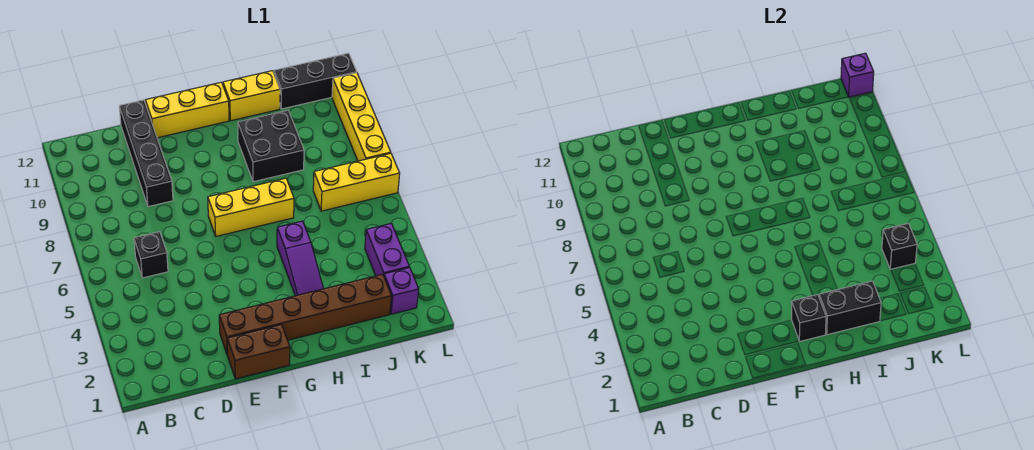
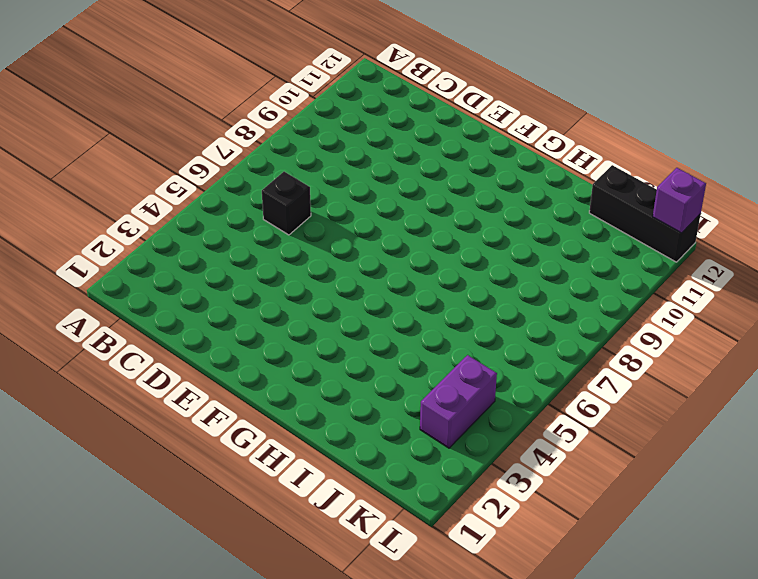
none -> black 1x4 brick [119,100,173,207]
none -> brown 1x2 brick [227,325,290,379]
none -> brown 1x6 brick [219,274,391,355]

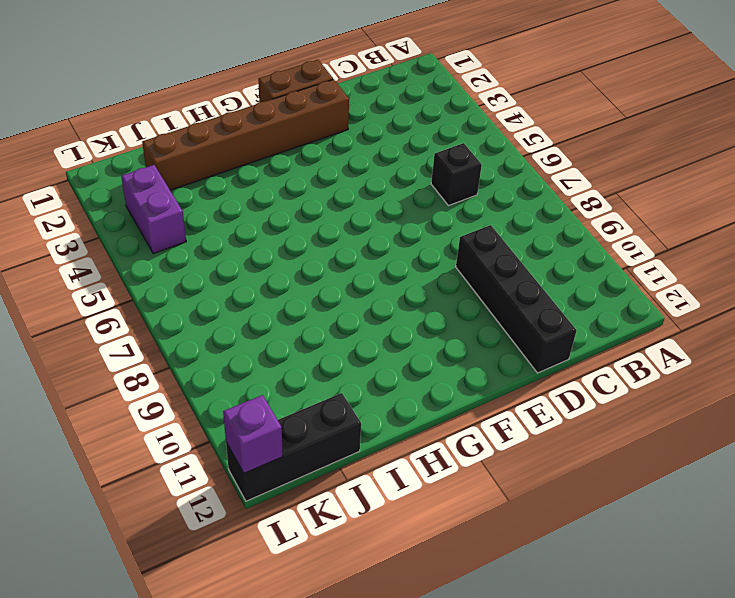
none -> yellow 1x3 brick [145,82,229,138]
none -> yellow 1x3 brick [208,178,294,236]
none -> purple 1x3 slope [277,221,324,296]

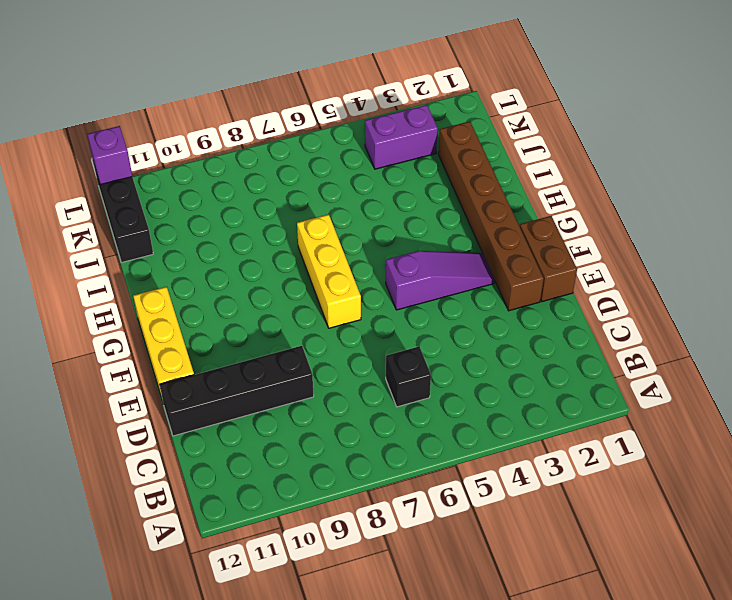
purple 1x3 slope [386,251,495,310] -> purple 1x3 slope moved to [277,221,324,296]
none -> black 2x2 brick [238,110,304,182]
none -> yellow 1x2 brick [223,71,280,121]
none -> yellow 1x3 brick [313,153,400,211]

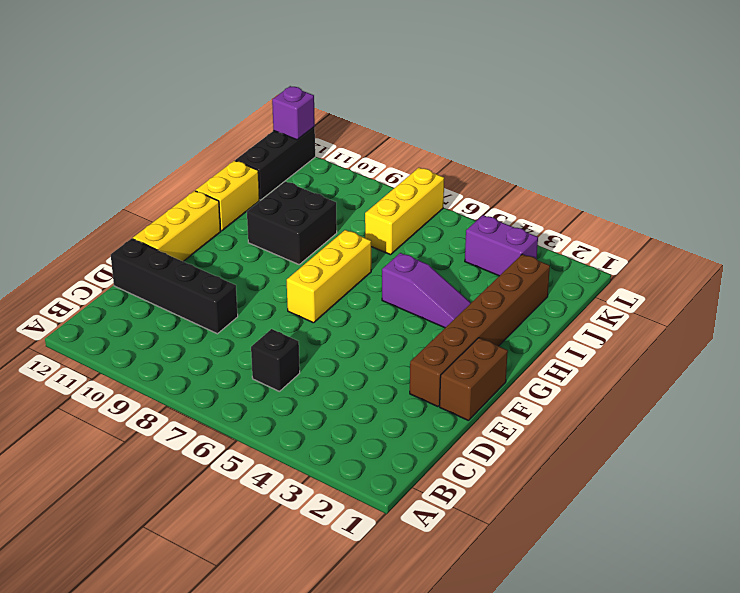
none -> purple 1x1 brick [384,268,419,314]
none -> yellow 1x4 brick [332,73,391,161]
none -> black 1x1 brick [791,295,826,342]

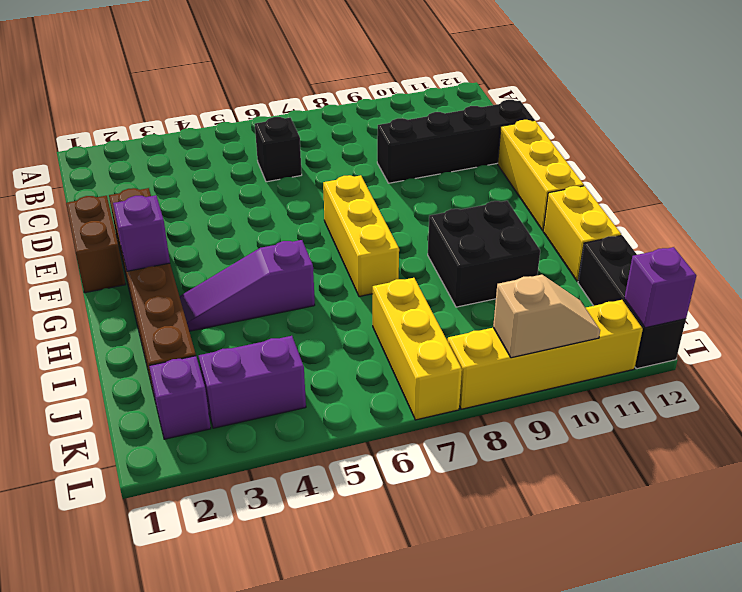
purple 1x1 brick [113,195,170,271] -> black 1x1 brick [791,295,826,342]
tan 1x2 slope [493,275,600,358] -> none
none -> black 1x2 brick [819,281,881,335]
none -> black 1x1 brick [882,223,917,270]

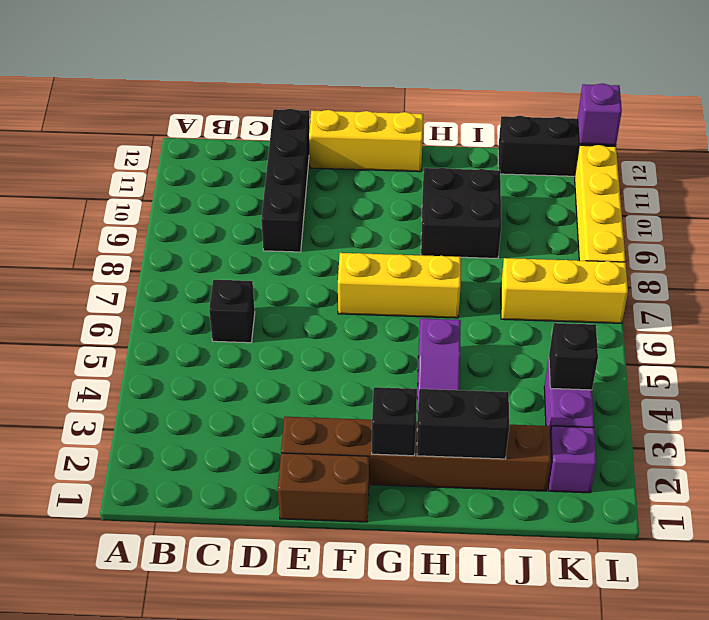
none -> yellow 1x2 brick [223,71,280,121]

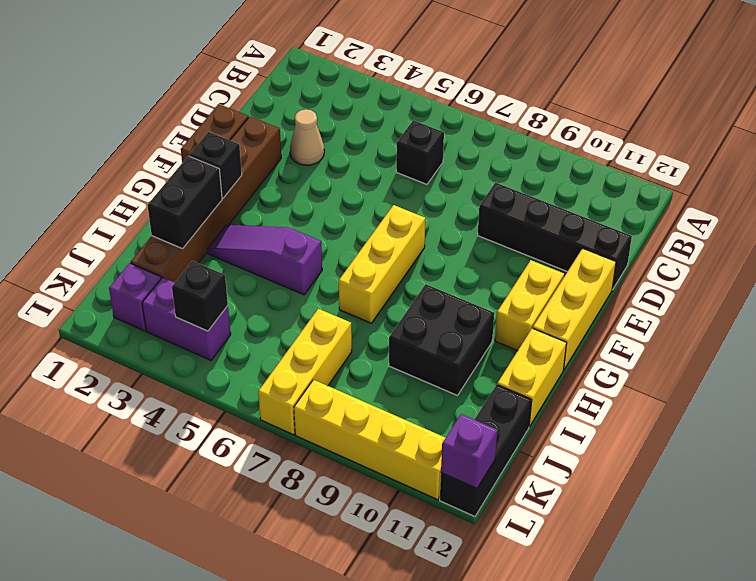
tan 1x1 cone [290,109,324,165] -> none
yellow 1x2 brick [495,260,564,351] -> none

